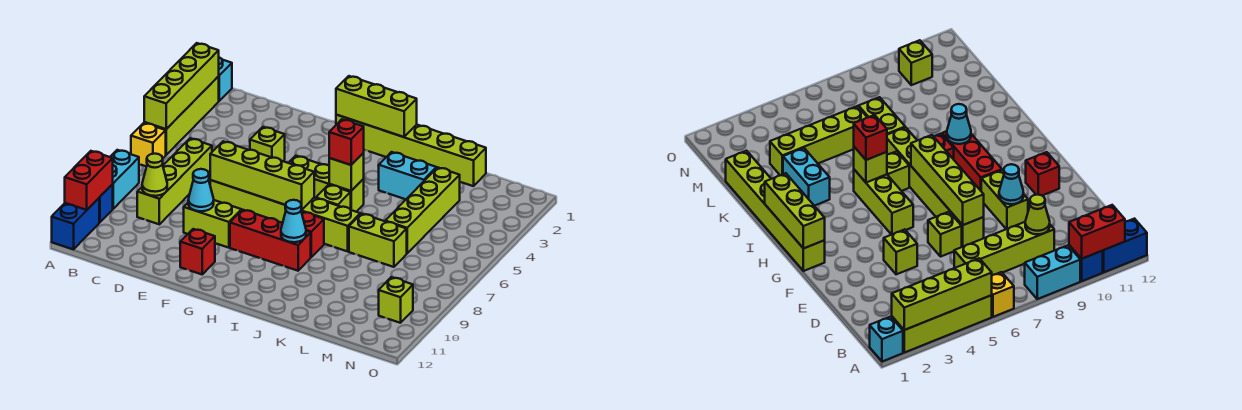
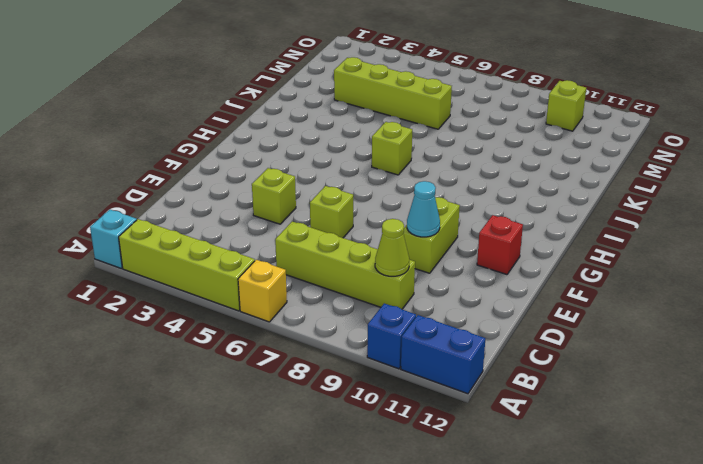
none -> cyan 1x2 brick [111,150,139,209]
none -> lime 1x6 brick [210,180,360,251]
none -> lime 1x6 brick [336,115,486,186]
none -> lime 1x3 brick [289,156,364,212]

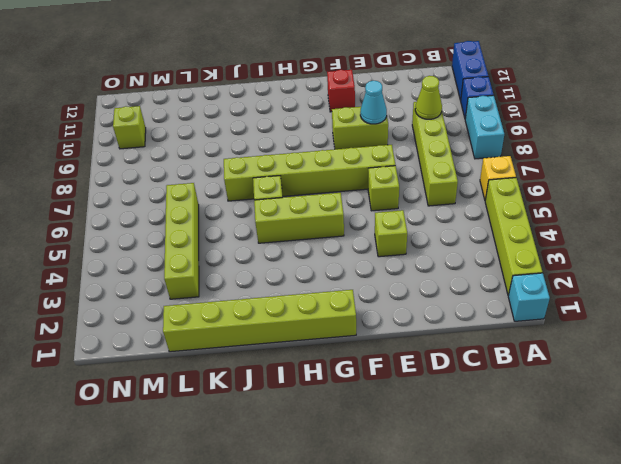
none -> red 1x3 brick [230,210,311,271]
none -> red 1x1 brick [302,212,324,257]
none -> cyan 1x2 brick [379,152,437,199]
none -> lime 1x2 brick [349,214,407,267]

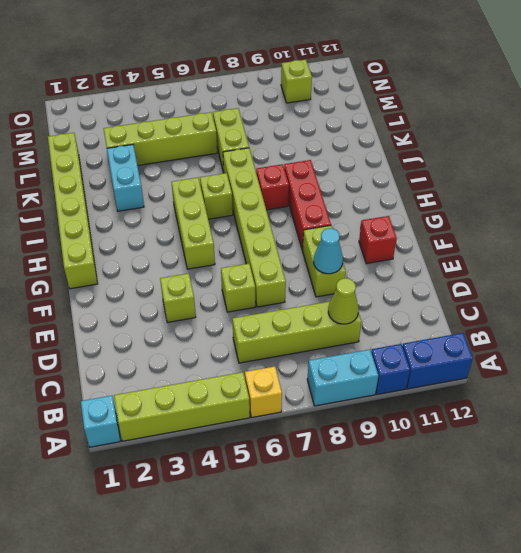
none -> lime 1x4 brick [144,43,219,129]
none -> red 1x2 brick [65,151,113,210]
none -> lime 1x4 brick [210,141,314,210]
none -> lime 1x3 brick [336,76,417,137]

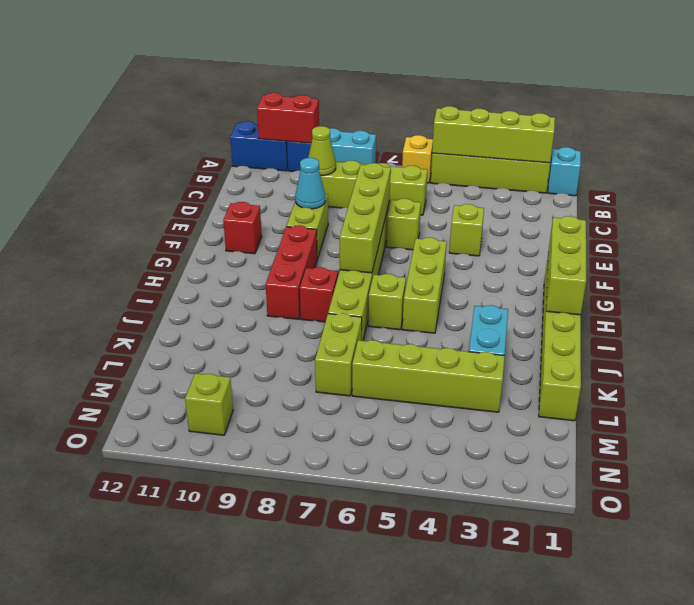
none -> lime 1x1 brick [329,153,364,191]
none -> cyan 1x1 cone [281,200,306,242]
none -> red 1x1 brick [329,119,364,165]

